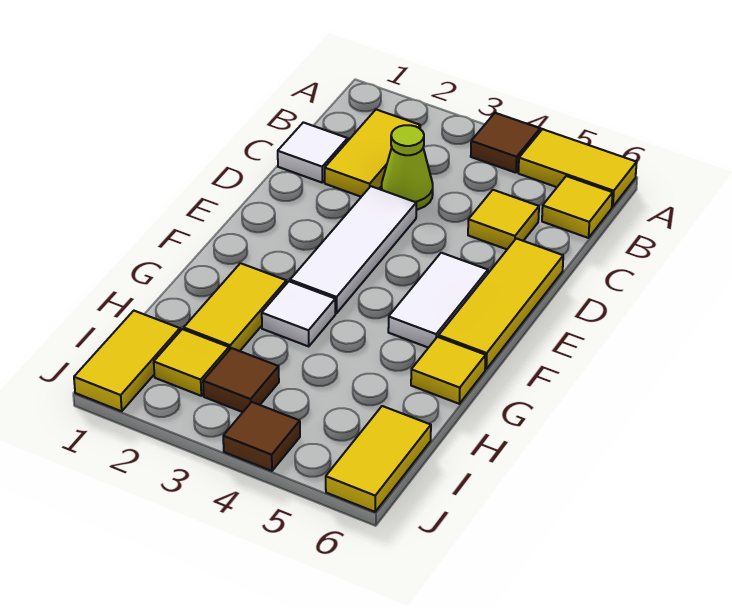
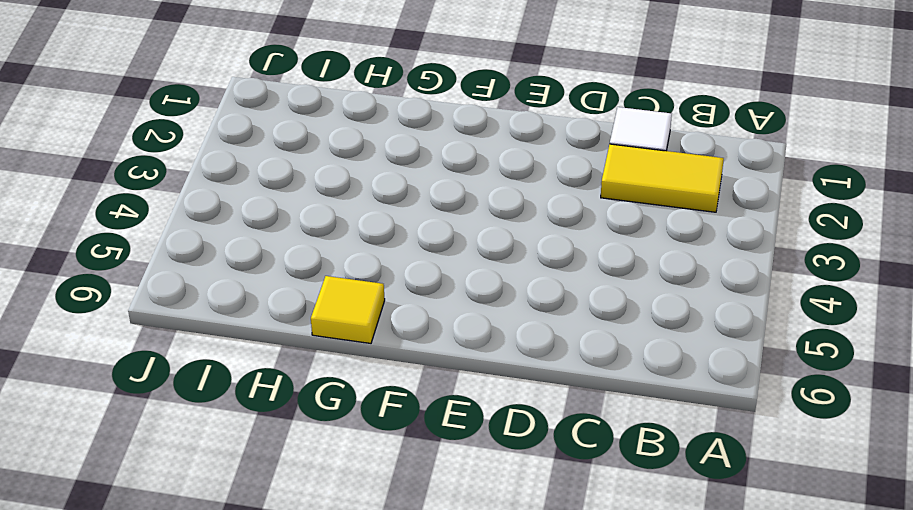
none -> brown 1x1 tile [471,113,540,173]
none -> yellow 1x2 tile [518,129,637,207]
none -> yellow 1x1 tile [542,176,613,238]

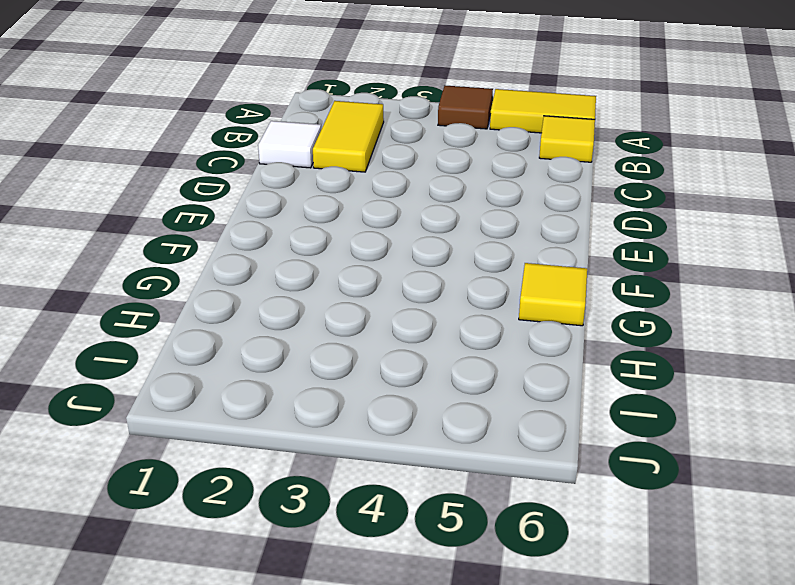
none -> lime 1x1 cone [381,125,433,210]
none -> yellow 1x1 tile [468,190,539,249]
none -> white 1x3 tile [290,186,416,313]

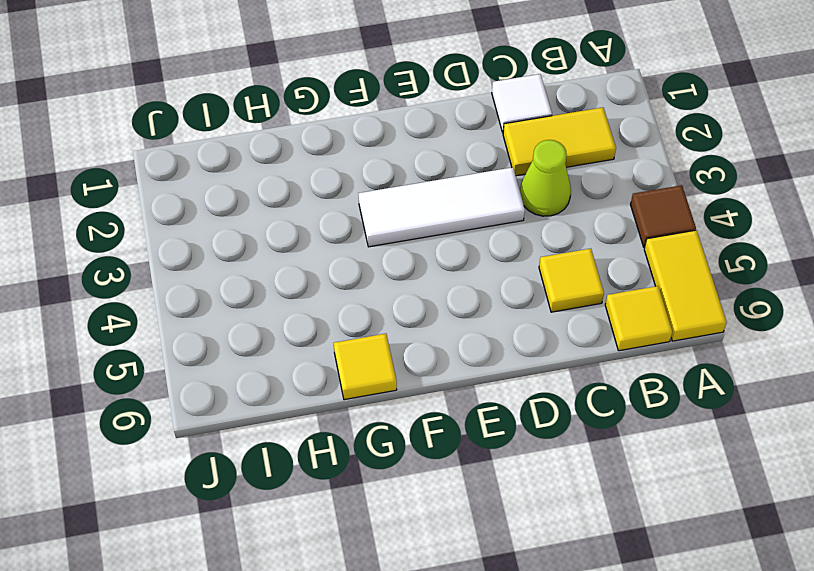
none -> yellow 1x3 tile [439,238,563,369]
none -> white 1x2 tile [388,253,488,348]
none -> yellow 1x2 tile [184,263,286,351]

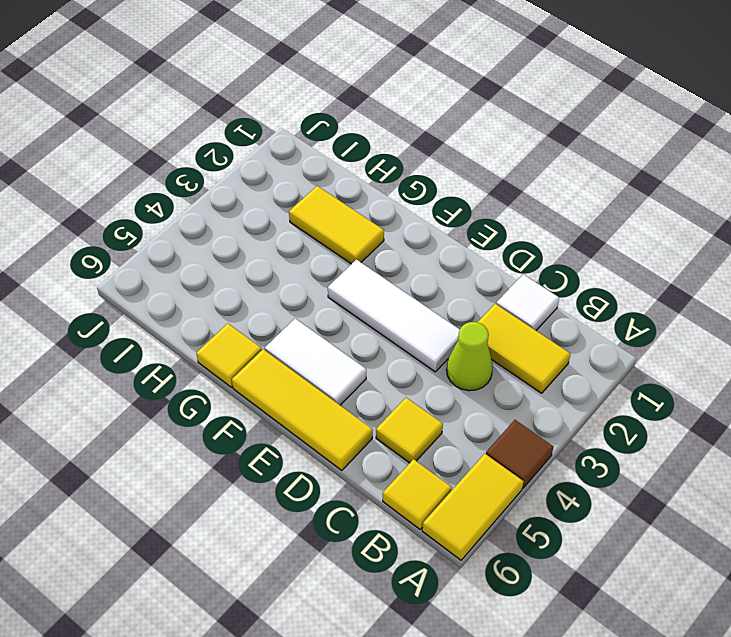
none -> white 1x1 tile [262,281,335,347]
none -> yellow 1x2 tile [74,311,180,411]
none -> yellow 1x1 tile [154,329,229,396]

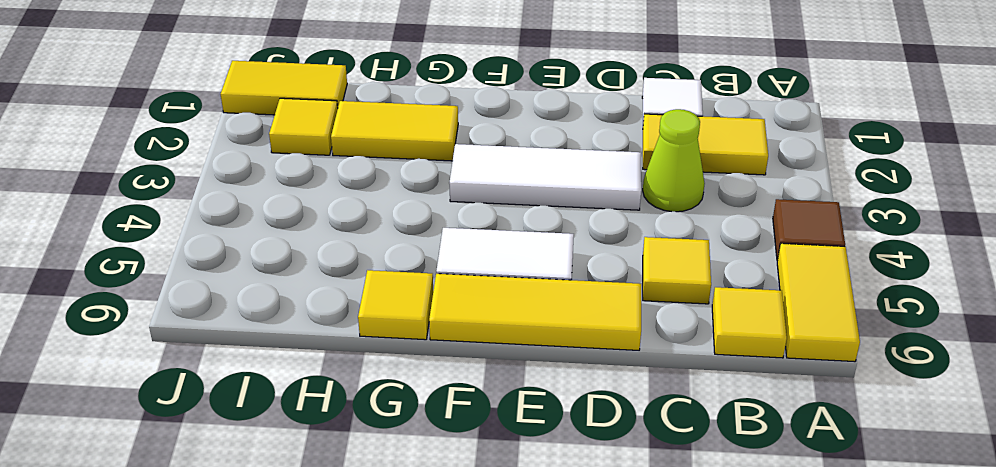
none -> white 1x1 tile [262,281,335,347]
none -> brown 1x1 tile [203,348,279,412]
none -> yellow 1x2 tile [326,406,431,512]

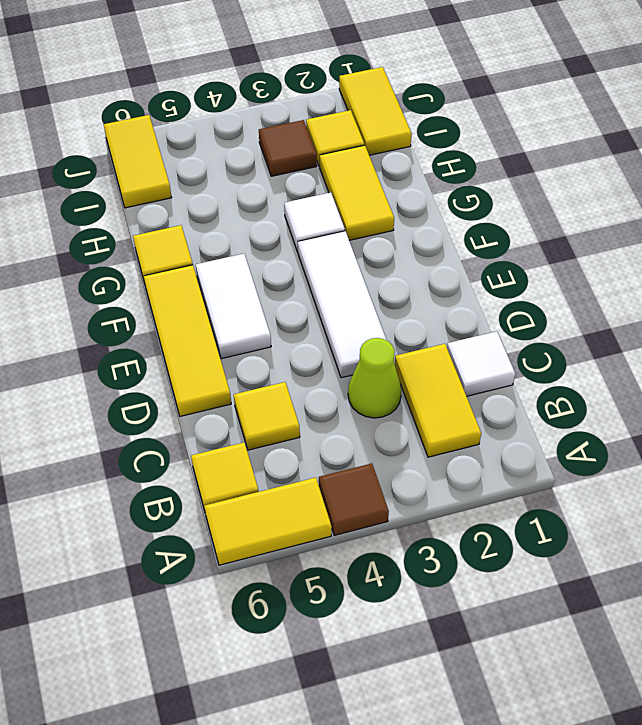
none -> brown 1x1 tile [223,402,300,471]

